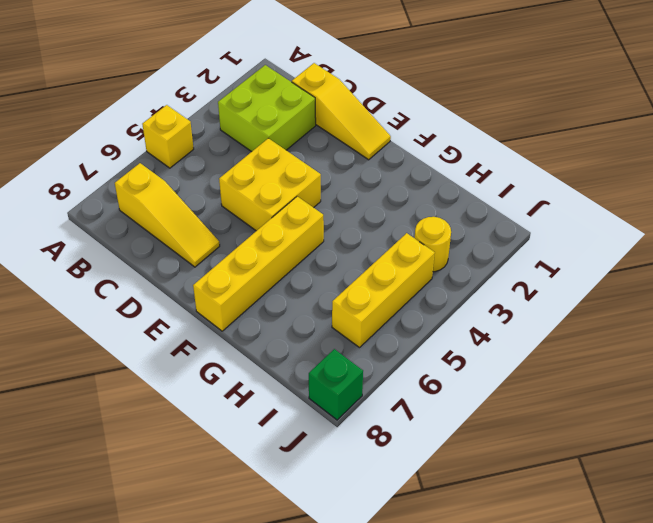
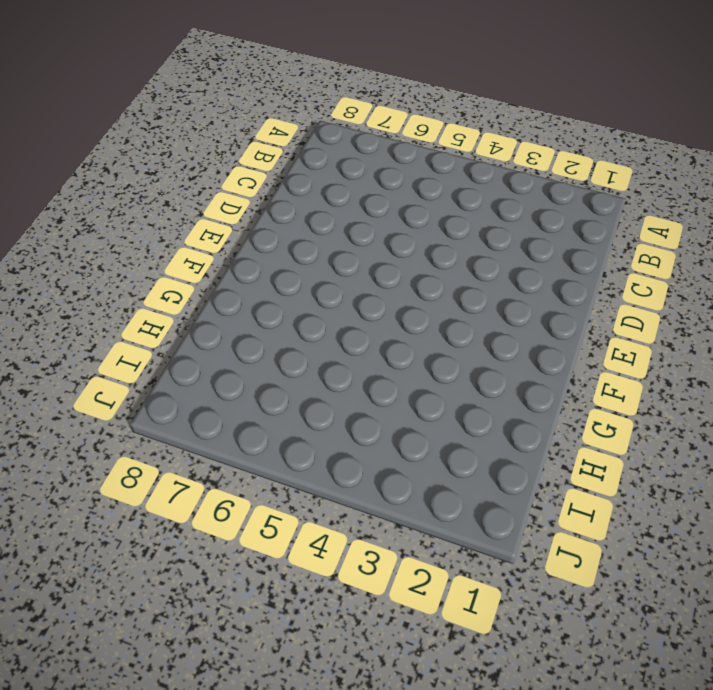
none -> yellow 1x1 brick [142,105,194,168]
none -> lime 2x2 brick [218,65,316,152]

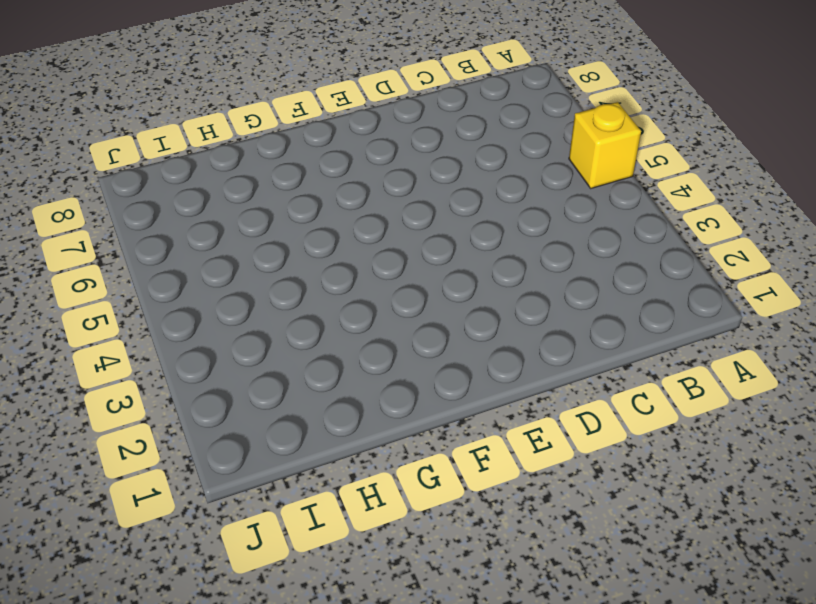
none -> lime 2x2 brick [218,65,316,152]
none -> yellow 1x3 slope [115,163,220,267]

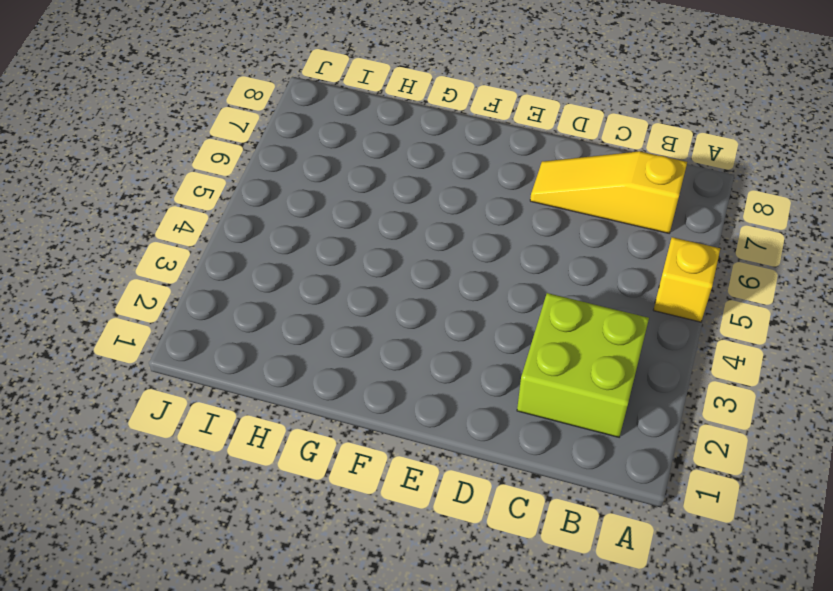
none -> yellow 1x3 slope [292,63,391,160]
none -> yellow 2x2 brick [219,138,321,231]

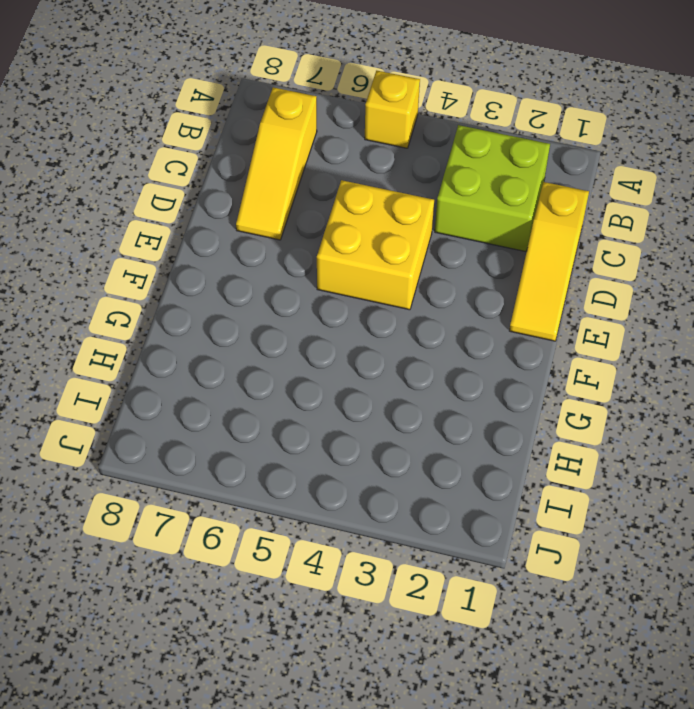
none -> yellow 1x4 brick [193,196,324,331]
none -> yellow 1x1 round brick [415,217,451,272]

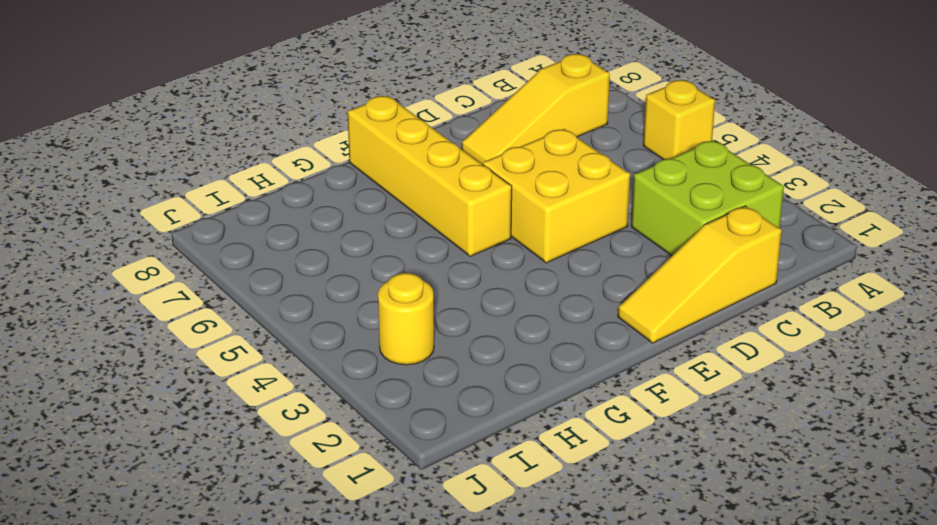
none -> yellow 1x3 brick [332,233,435,348]
none -> green 1x1 brick [309,349,363,420]

